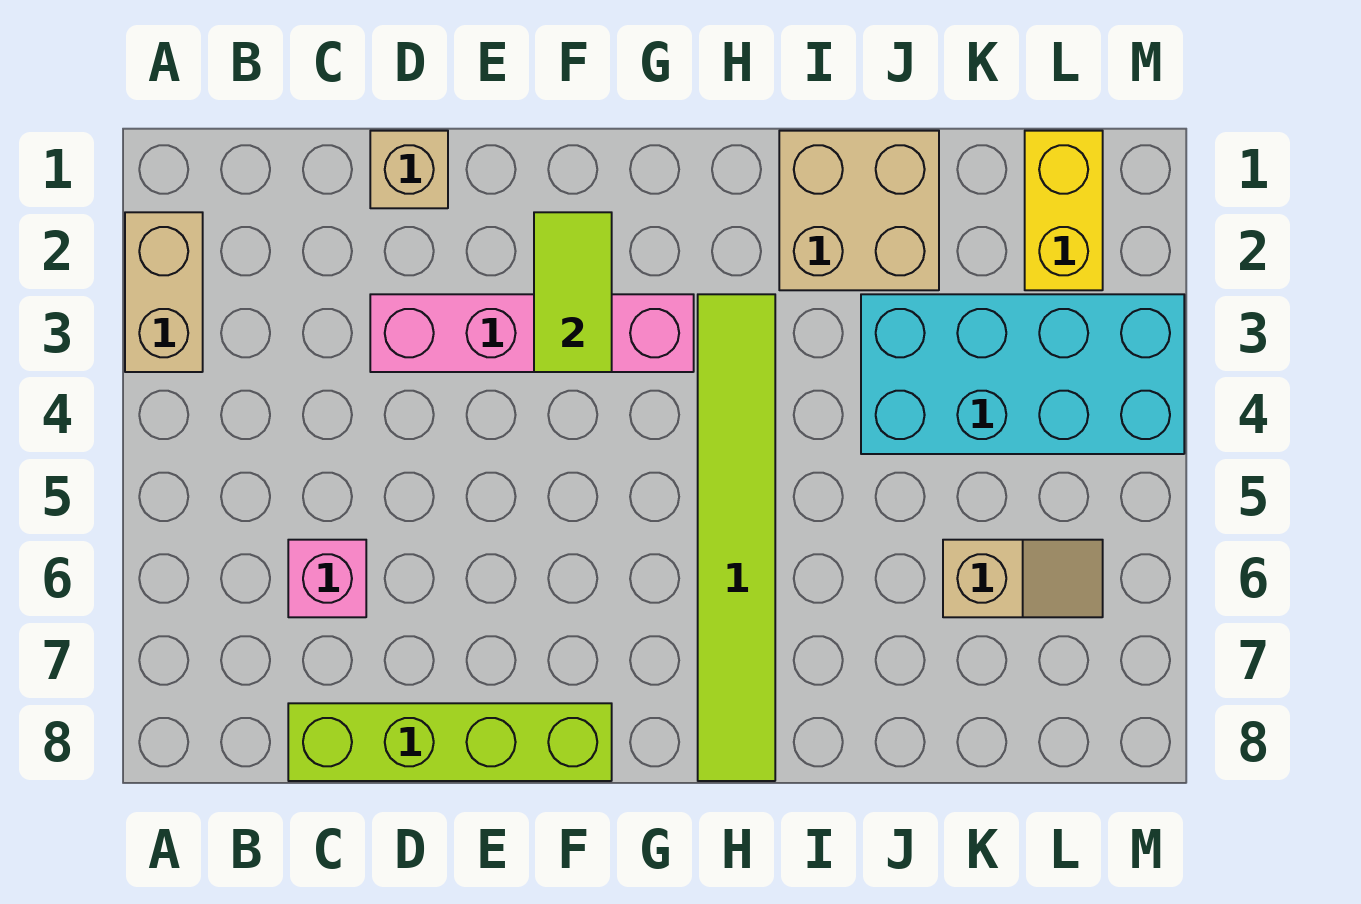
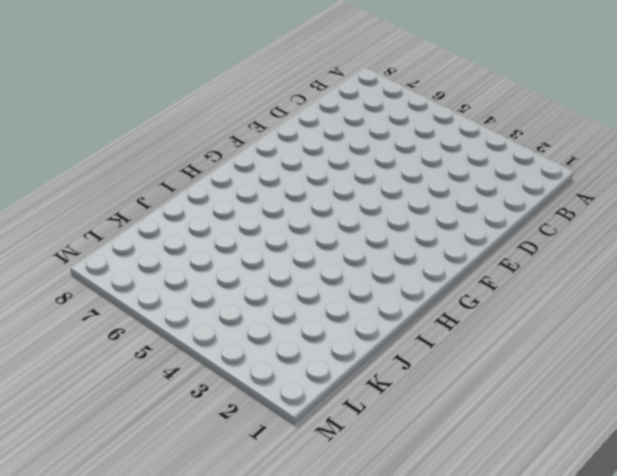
none -> tan 1x2 brick [125,212,203,372]
none -> pink 1x1 brick [288,540,366,617]

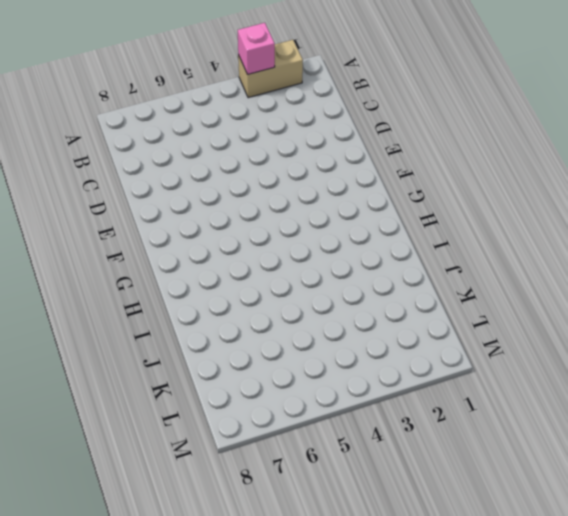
pink 1x1 brick [238,23,275,75] -> pink 1x1 brick moved to [288,540,366,617]
none -> lime 1x4 brick [288,703,612,781]
none -> tan 1x1 brick [370,131,448,208]

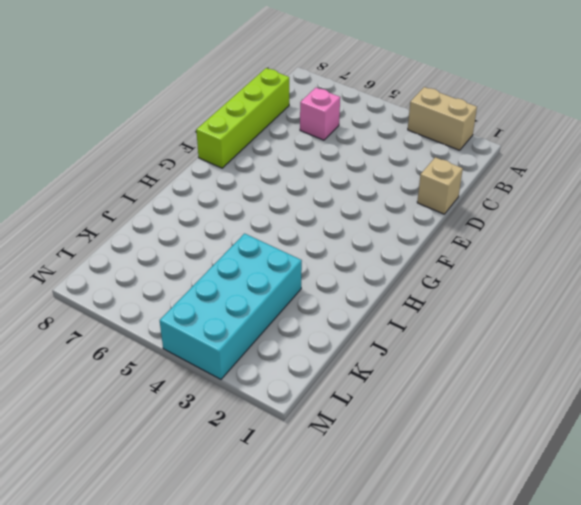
none -> pink 1x4 brick [370,294,694,372]
none -> lime 1x6 tile [698,294,775,781]

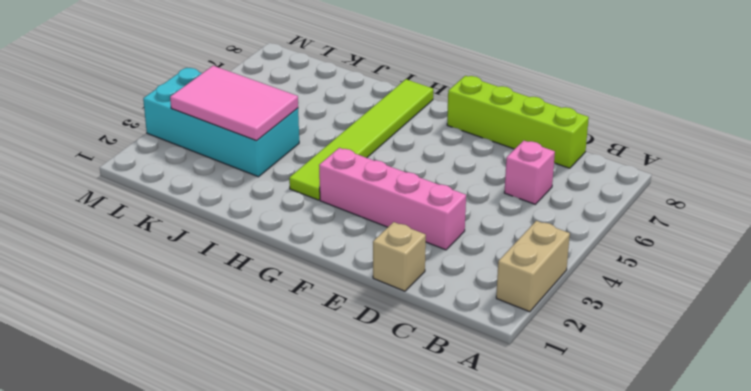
pink 2x3 tile [170,66,298,141] -> none
none -> tan 2x2 brick [779,131,939,290]
none -> tan 1x2 slope [943,540,1103,617]

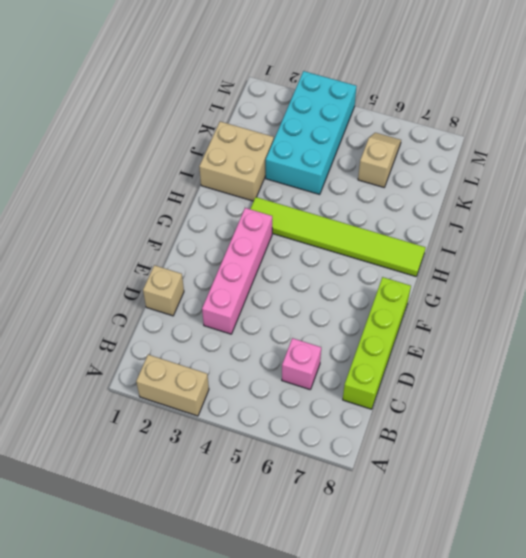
none -> yellow 1x2 brick [1025,131,1103,290]
none -> lime 1x2 tile [534,212,612,372]

